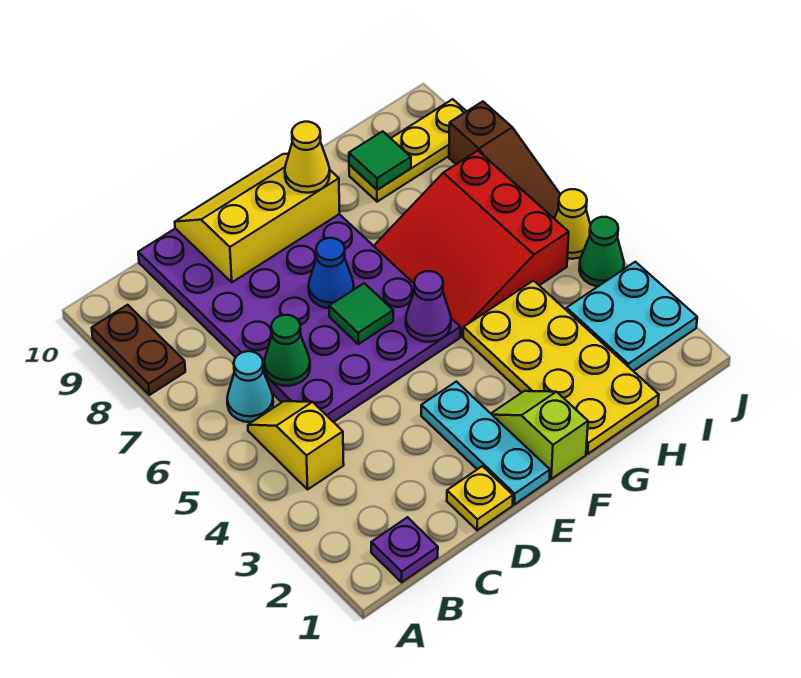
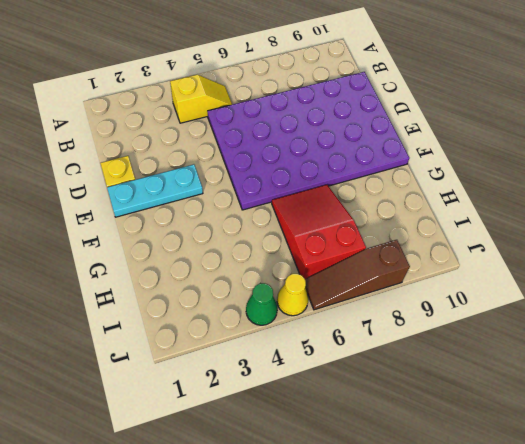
red 2x3 slope [272,185,366,279] -> red 3x3 slope [374,151,569,337]
none -> brown 1x2 plate [92,305,185,395]
none -> purple 1x1 plate [371,517,438,582]
none -> cyan 1x1 cone [227,351,273,422]

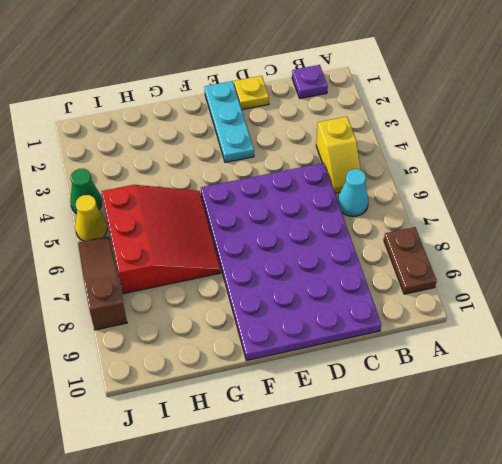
none -> lime 1x2 slope [491,391,588,479]
none -> yellow 2x4 plate [463,281,659,454]
none -> yellow 1x3 plate [349,99,467,202]

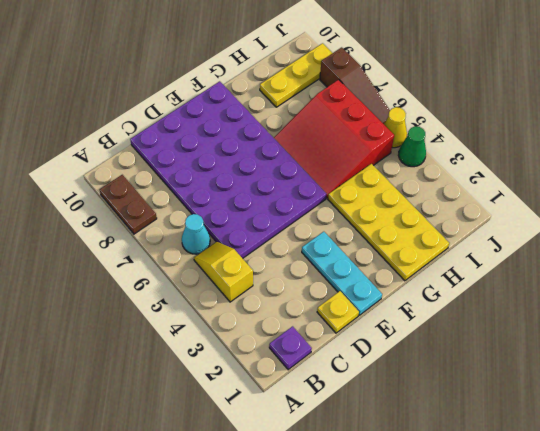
none -> lime 1x2 slope [491,391,588,479]
none -> cyan 2x2 plate [566,262,697,371]
none -> green 1x1 cone [264,315,310,386]

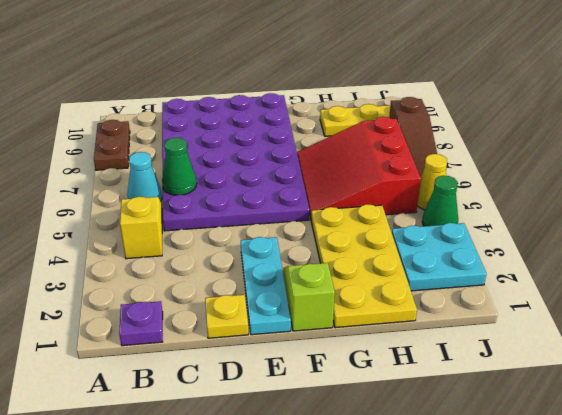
none -> yellow 2x3 slope [175,154,340,282]
none -> green 1x1 tile [329,283,393,344]
none -> blue 1x1 cone [309,238,354,308]

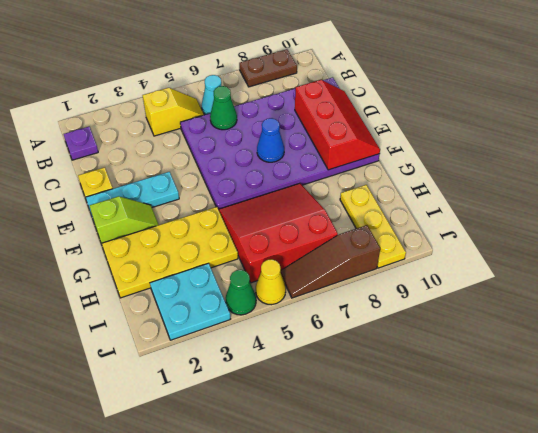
red 2x3 slope [295,80,380,170] -> yellow 2x3 slope [175,154,340,282]
none -> green 1x1 tile [329,283,393,344]
none -> purple 1x1 cone [406,271,451,342]
none -> green 1x1 tile [349,131,411,190]

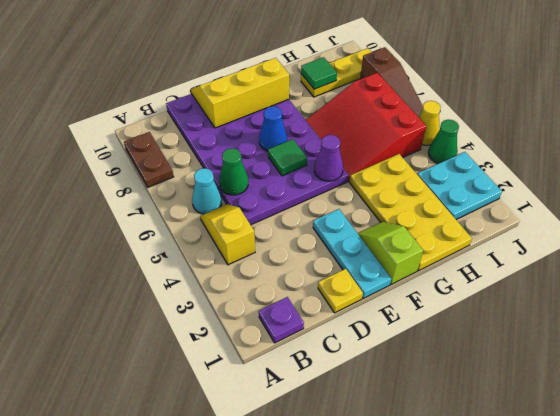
none -> yellow 1x1 cone [285,122,330,193]

